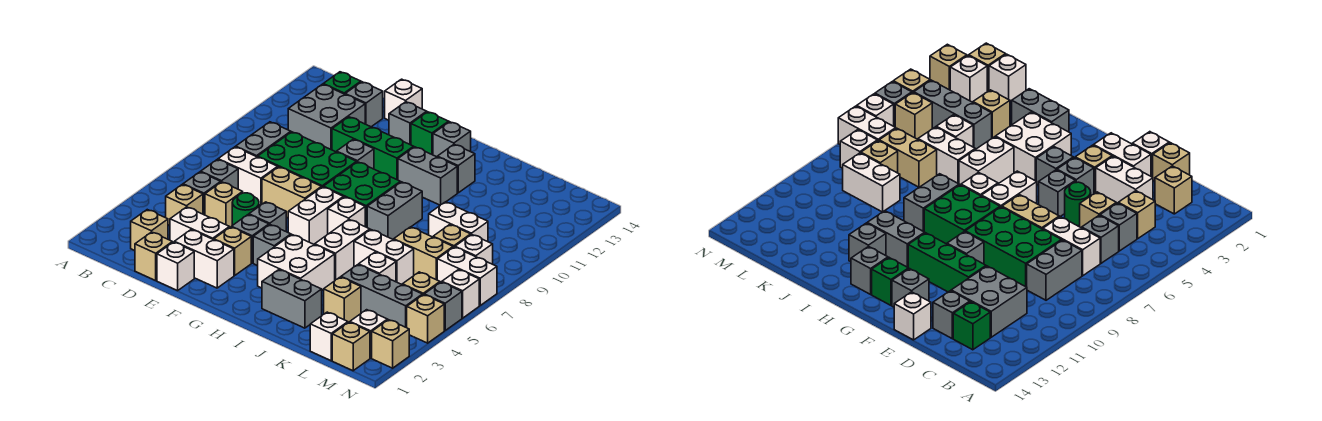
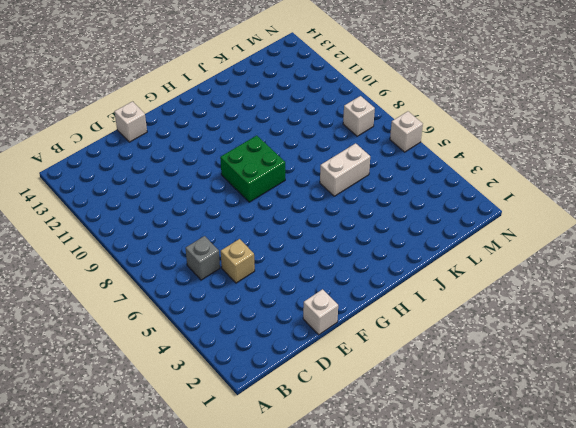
none -> tan 1x1 brick [131,210,168,251]
none -> tan 1x1 brick [166,184,203,225]
none -> grey 1x1 brick [183,172,221,215]
none -> white 1x2 brick [218,147,278,205]

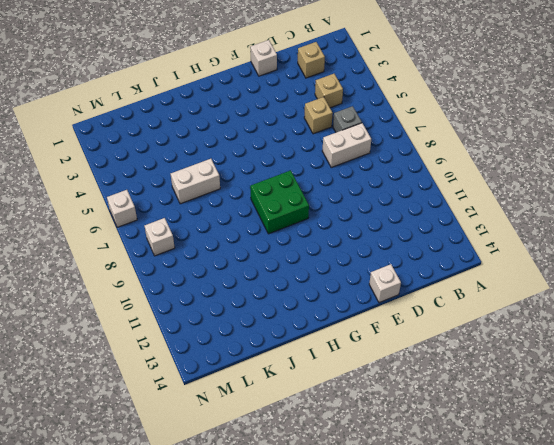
none -> grey 1x1 brick [183,172,221,215]
none -> grey 1x2 brick [236,122,291,157]
none -> grey 2x2 brick [288,84,365,150]
none -> green 1x1 brick [323,72,361,94]

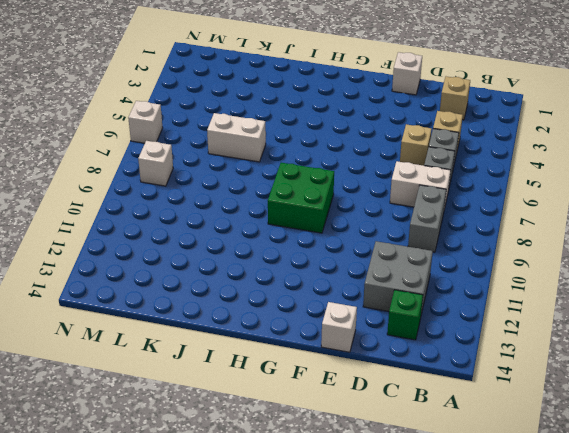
none -> tan 1x1 brick [135,232,172,280]
none -> white 1x2 brick [170,207,229,243]
none -> green 2x3 brick [258,132,357,187]
none -> grey 1x1 brick [345,82,383,127]

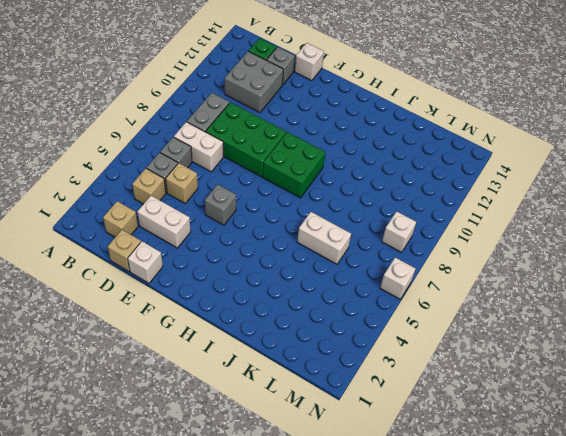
none -> white 1x2 brick [175,230,234,288]
none -> green 1x1 round brick [232,193,259,225]
none -> tan 1x2 brick [262,167,322,218]
none -> green 1x3 brick [332,117,414,180]

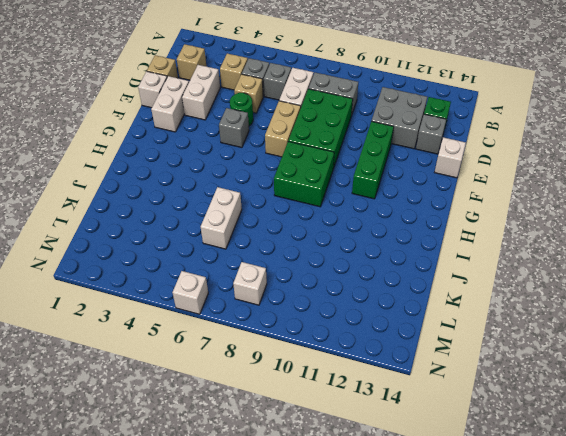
none -> tan 1x1 brick [214,227,251,276]
none -> grey 1x1 brick [232,215,269,263]
none -> grey 1x1 brick [337,139,374,169]
none -> grey 1x1 brick [389,102,427,145]

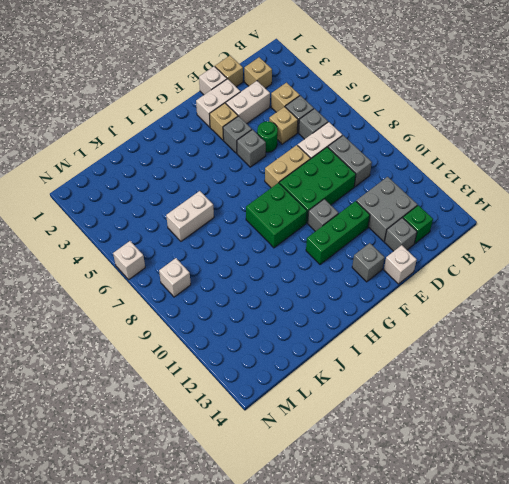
none -> grey 1x1 brick [253,225,291,266]
none -> white 1x2 brick [288,187,343,244]
none -> green 1x1 brick [411,112,449,155]
none -> white 2x2 brick [258,235,335,290]

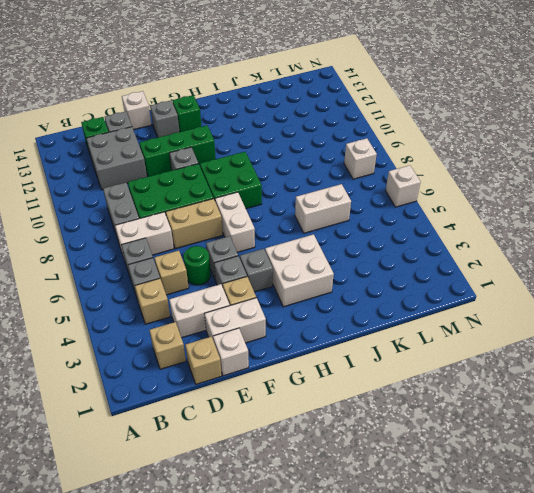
none -> white 1x1 brick [328,197,365,234]
none -> grey 1x2 brick [398,147,457,205]
none -> grey 1x1 brick [433,122,471,157]
none -> grey 1x2 brick [262,270,322,328]

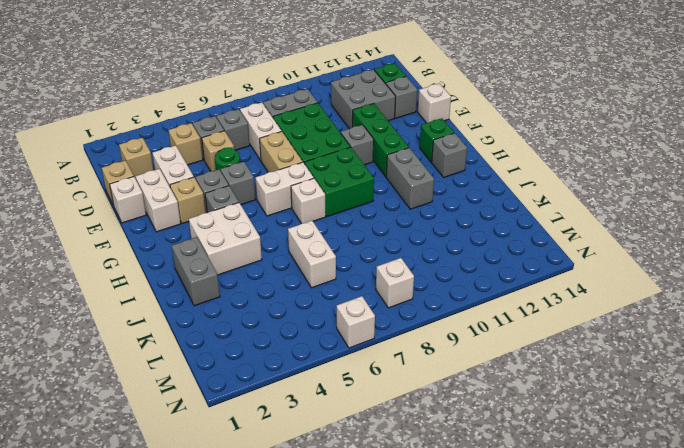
none -> grey 1x1 brick [389,102,427,145]
none -> white 1x2 brick [314,220,370,280]
none -> grey 1x2 brick [367,182,422,239]
none -> grey 1x1 brick [437,144,475,193]

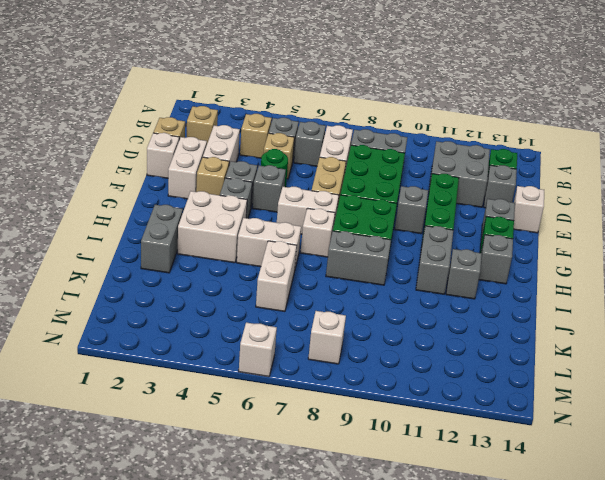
none -> tan 1x1 brick [324,277,361,322]
none -> grey 1x3 brick [341,265,422,328]
none -> white 1x1 brick [359,252,396,282]
none -> tan 1x2 brick [393,227,453,280]

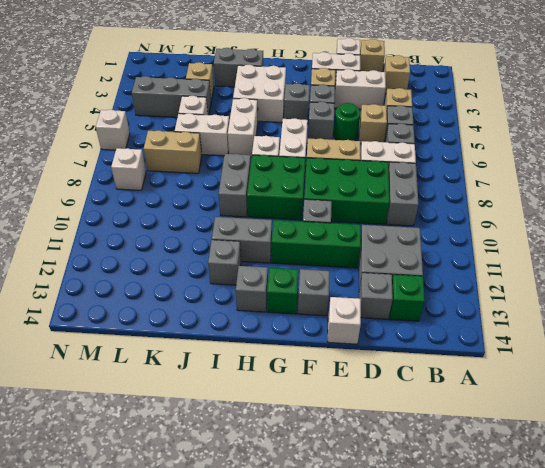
none -> white 1x2 brick [429,202,488,242]
none -> white 1x1 brick [310,312,348,361]
none -> tan 1x1 brick [433,225,471,247]
none -> tan 1x1 brick [332,322,370,371]

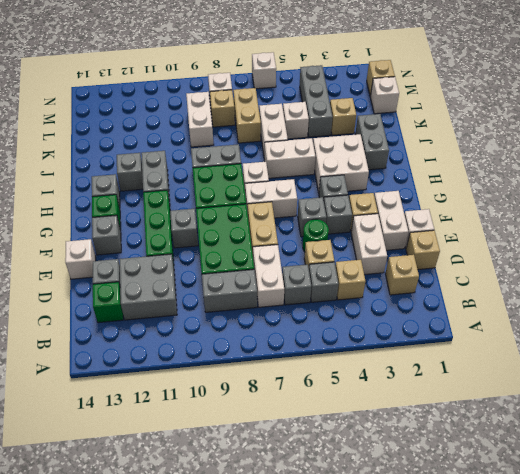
none -> white 1x1 brick [350,310,387,358]
none -> tan 1x1 brick [402,272,440,295]
none -> white 1x2 brick [437,247,497,305]
none -> tan 1x1 brick [372,320,409,368]

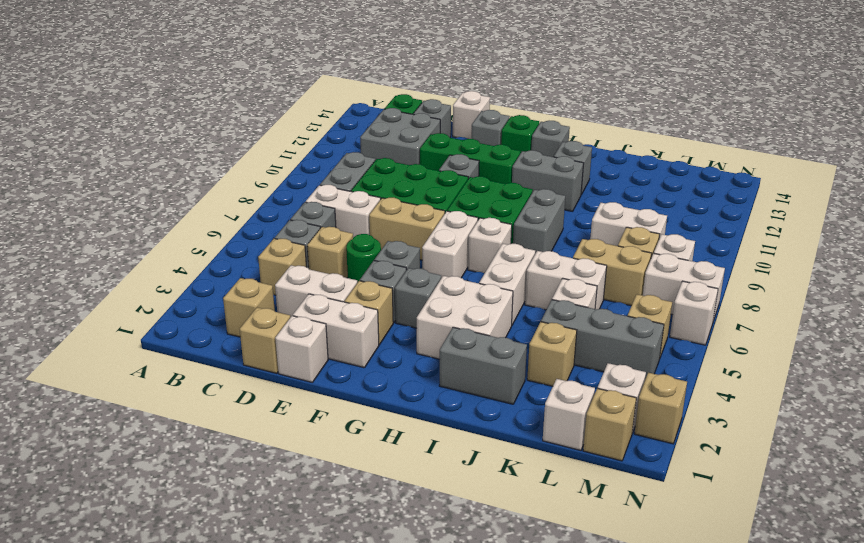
none -> tan 1x1 brick [407,294,444,343]
none -> grey 1x1 brick [424,282,462,330]

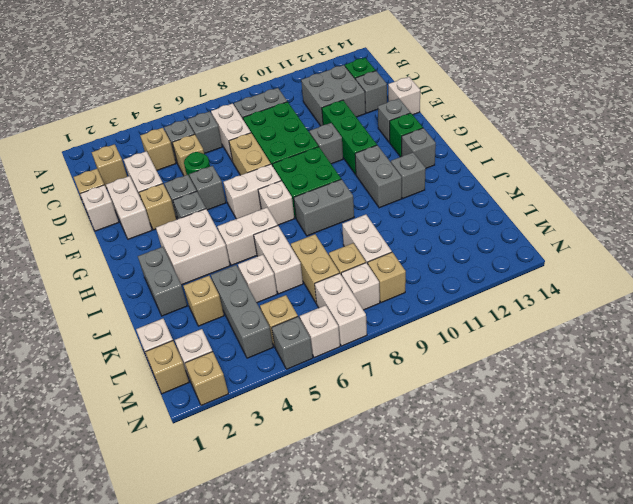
tan 1x1 brick [368,252,406,303] -> tan 1x1 brick moved to [407,294,444,343]

